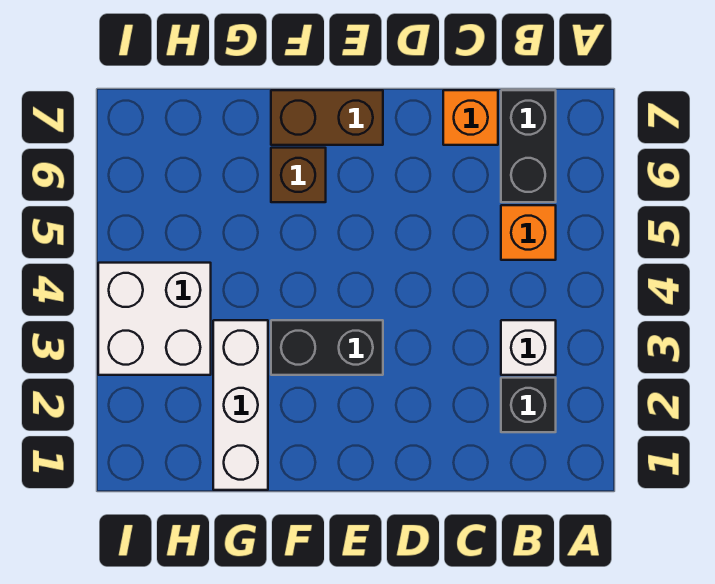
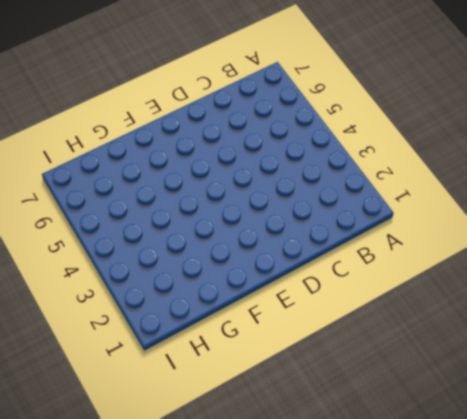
none -> black 1x1 brick [501,378,556,432]
none -> white 1x1 brick [501,320,556,375]

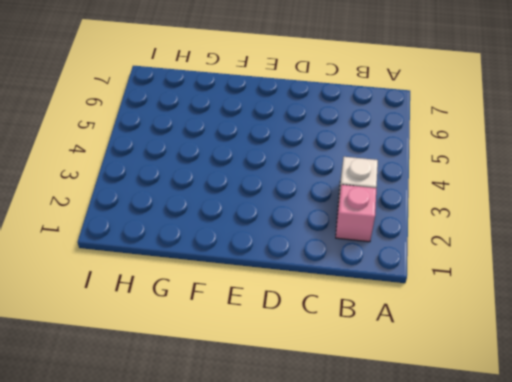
pink 1x1 brick [336,185,376,242] -> black 1x1 brick [501,378,556,432]
none -> orange 1x1 brick [501,205,556,260]
none -> black 1x2 brick [501,90,556,202]

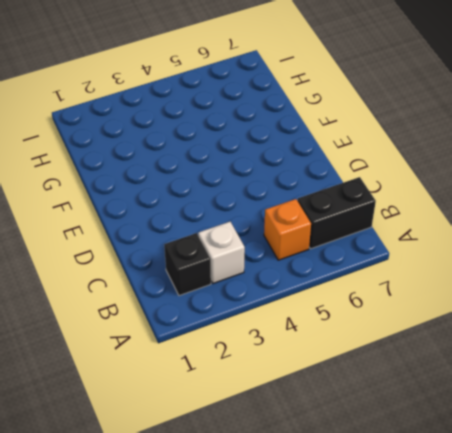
none -> orange 1x1 brick [443,90,498,145]
none -> black 1x2 brick [271,320,383,375]

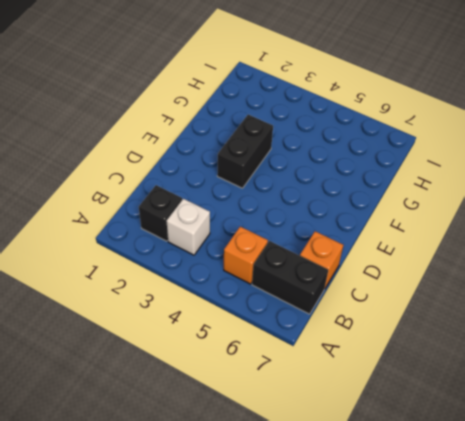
none -> brown 1x2 brick [271,90,383,145]
none -> brown 1x1 brick [271,148,326,202]

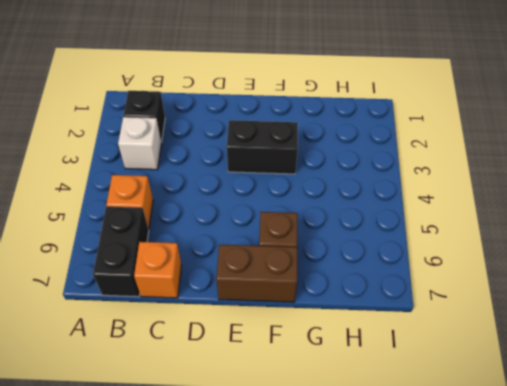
none -> white 1x3 brick [213,320,268,490]
none -> white 2x2 brick [98,263,211,375]

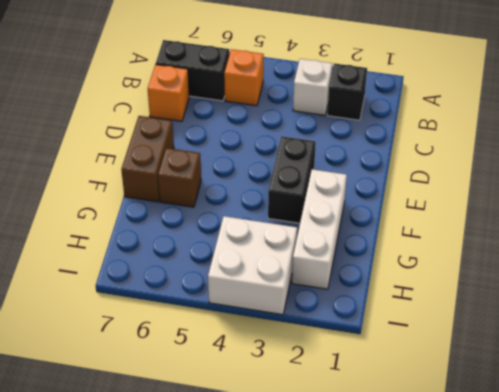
white 1x3 brick [292,169,347,289] -> white 1x3 brick turned to [213,320,268,490]

